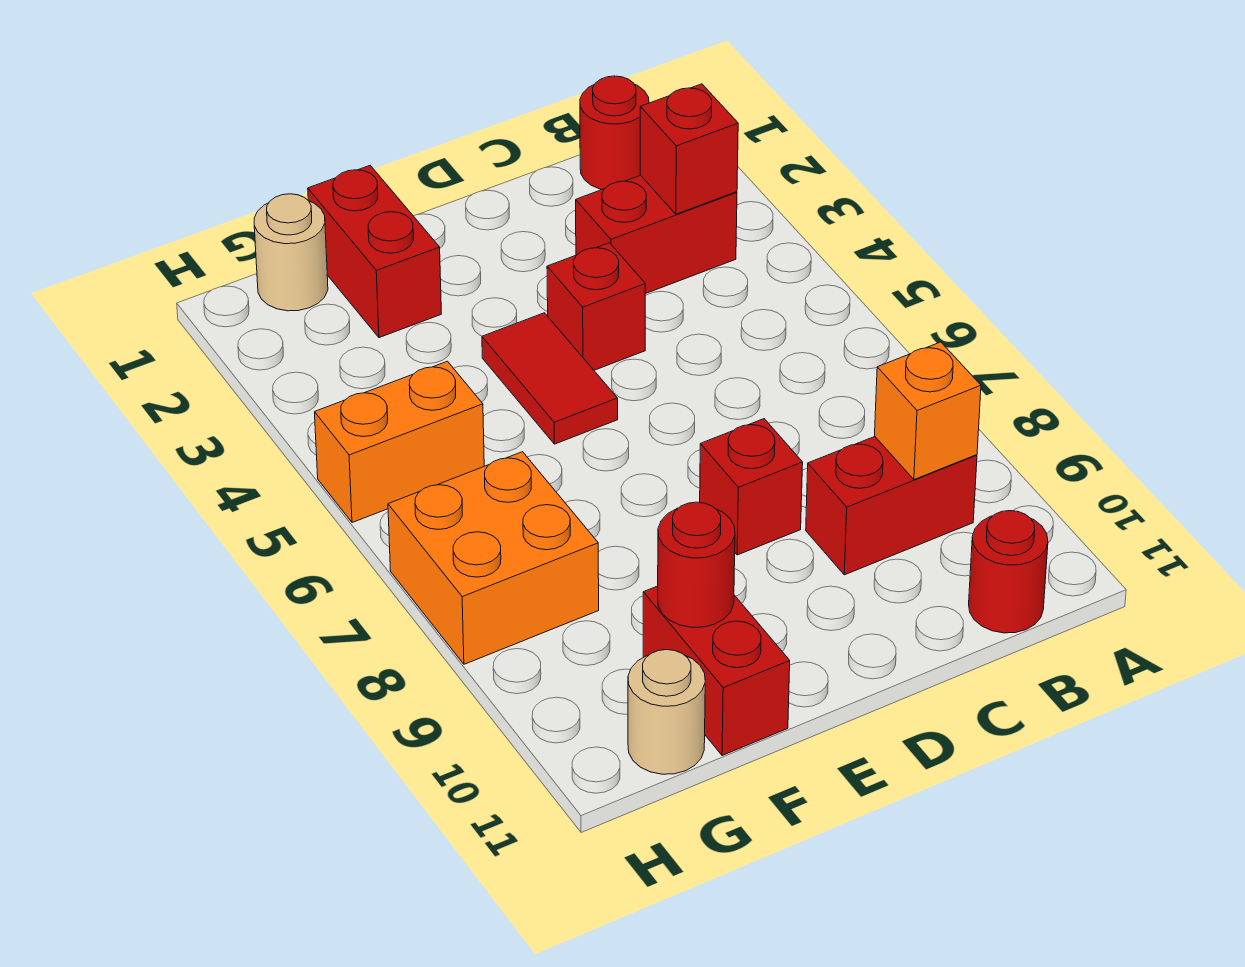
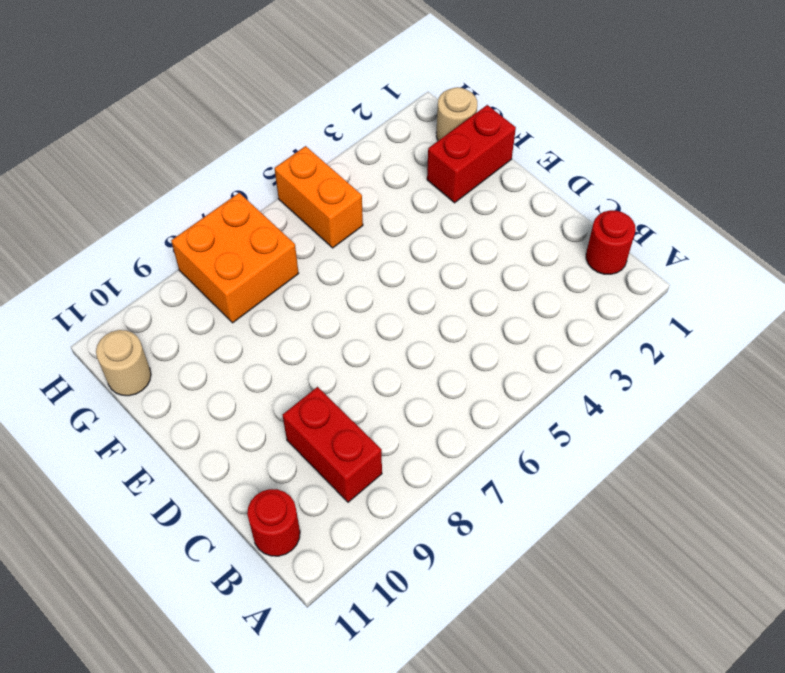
none -> red 1x2 brick [576,175,737,294]
none -> red 1x1 brick [547,243,645,370]
none -> red 1x1 brick [700,419,803,555]

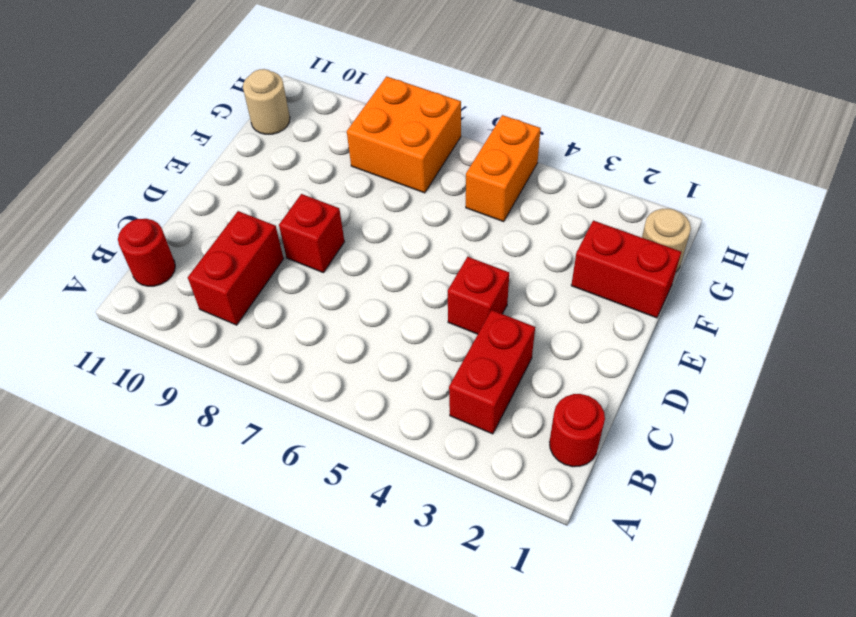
none -> red 1x2 tile [482,313,618,444]
none -> red 1x2 brick [643,586,790,756]
none -> red 1x1 brick [640,84,738,214]

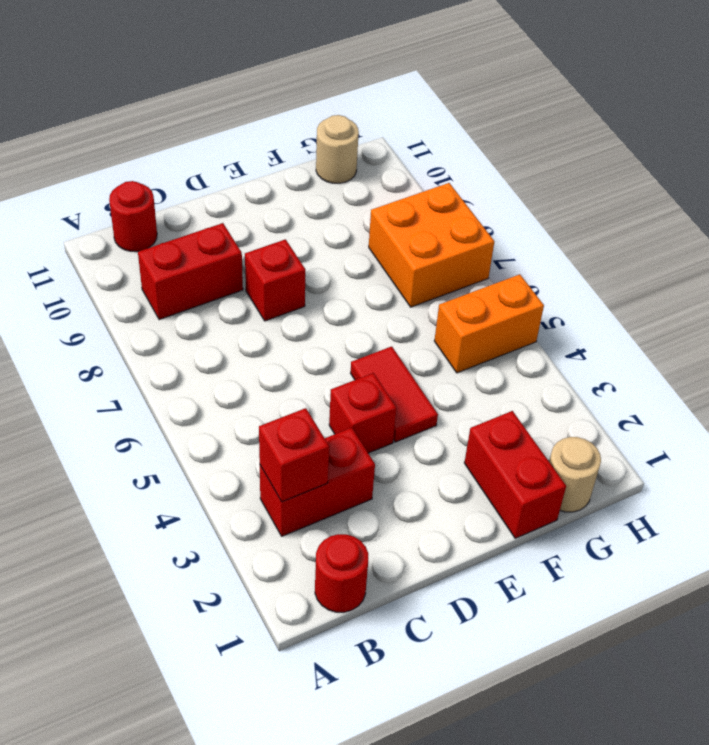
none -> red 1x2 brick [643,586,790,756]
none -> orange 1x1 brick [875,342,981,480]
none -> red 1x1 round brick [658,502,735,627]

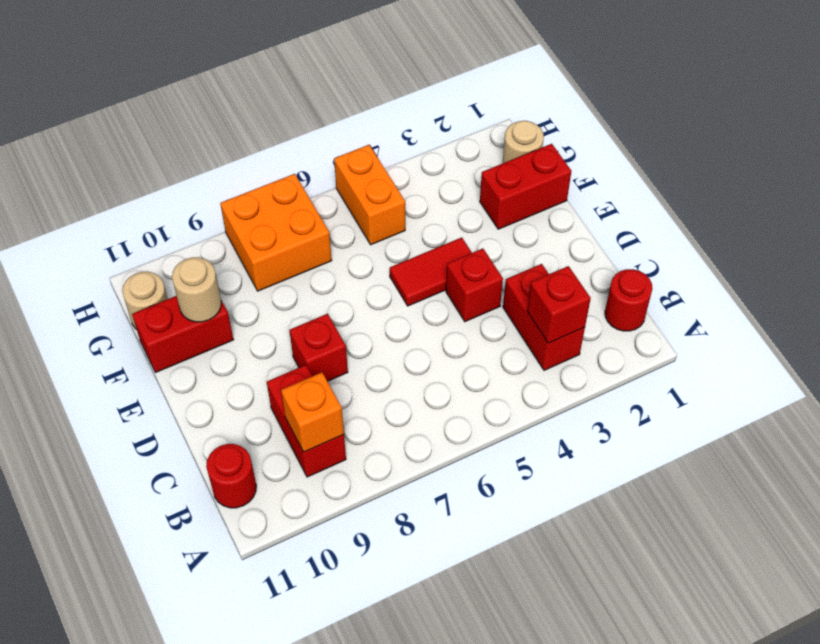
tan 1x1 round brick [172,257,221,322] -> red 1x1 round brick [658,502,735,627]

